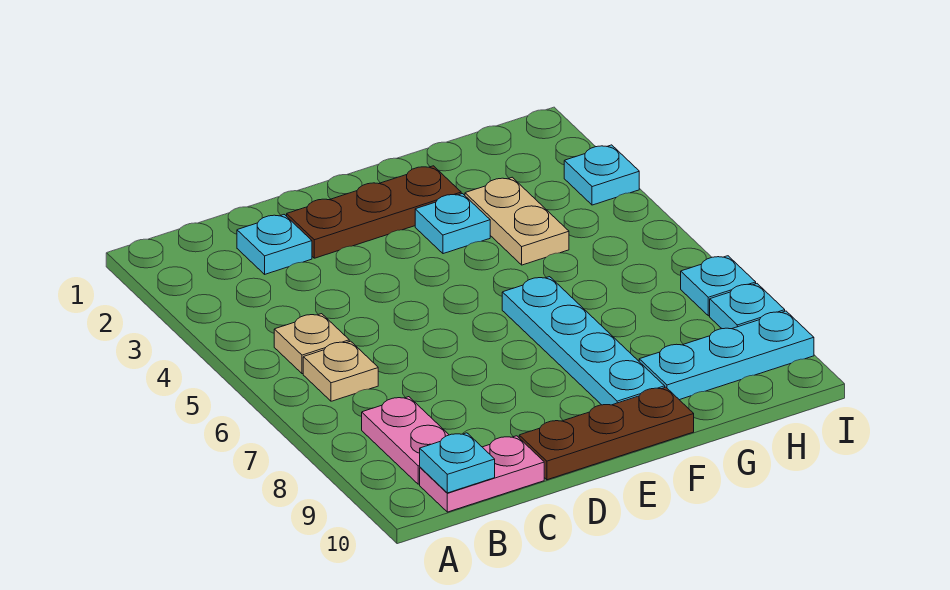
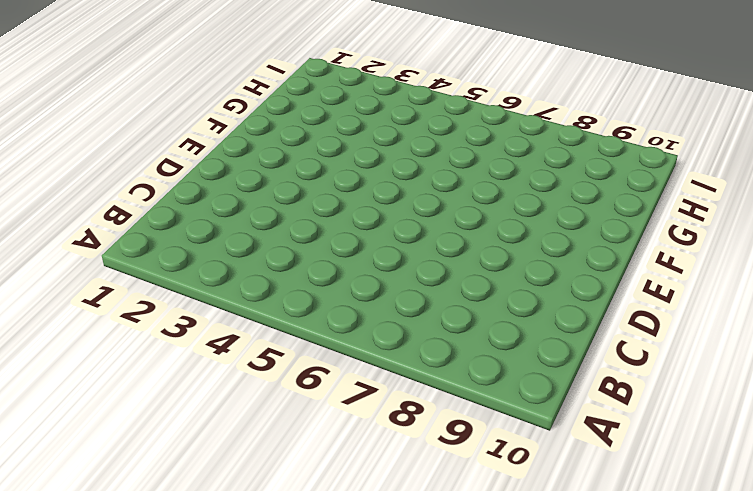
none -> tan 1x1 plate [274,314,349,374]
none -> tan 1x1 plate [303,341,378,401]
none -> pink 1x2 plate [362,397,449,484]

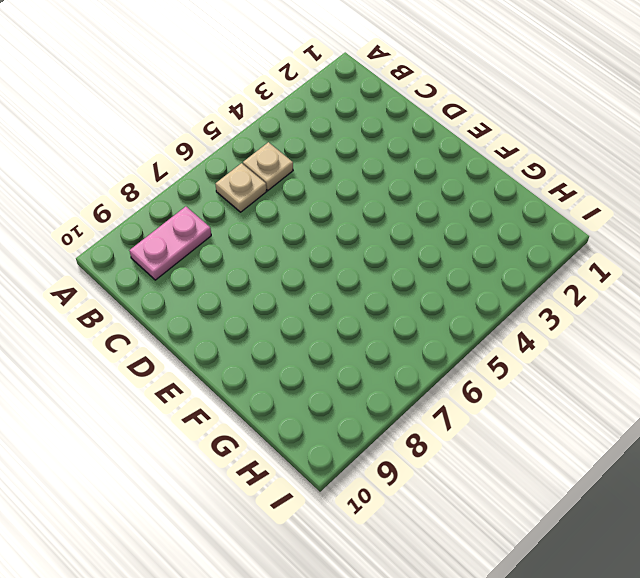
none -> pink 1x2 plate [420,436,544,512]
none -> cyan 1x1 plate [237,215,312,274]
none -> brown 1x3 plate [287,166,461,258]

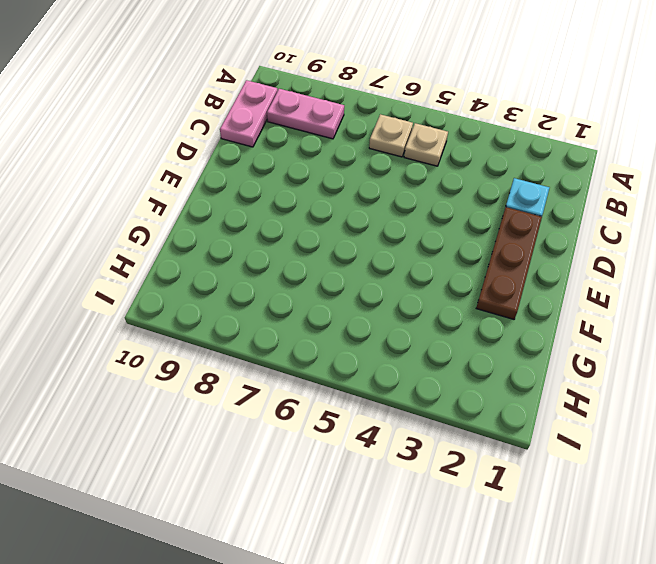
none -> brown 1x3 plate [519,387,694,480]
none -> cyan 1x1 plate [415,194,490,254]
none -> cyan 1x4 plate [502,277,665,405]

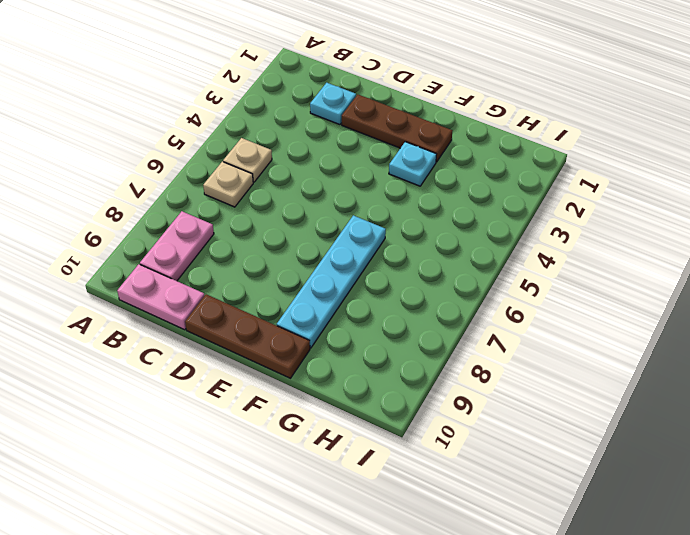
none -> tan 1x2 plate [465,177,569,265]
none -> cyan 1x3 plate [639,311,814,400]
none -> cyan 1x1 plate [564,145,639,205]

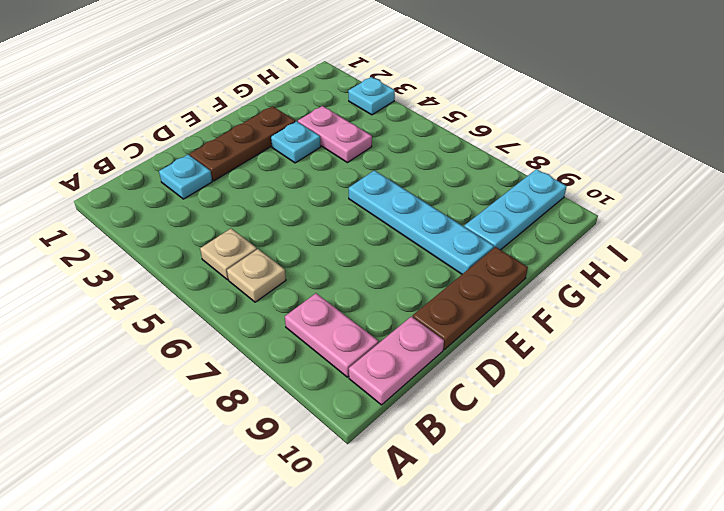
pink 1x2 plate [298,106,372,163] -> tan 1x2 plate [465,177,569,265]
none -> cyan 1x1 plate [681,256,756,316]
none -> cyan 1x1 plate [710,284,785,329]
none -> cyan 1x1 plate [420,433,495,493]

